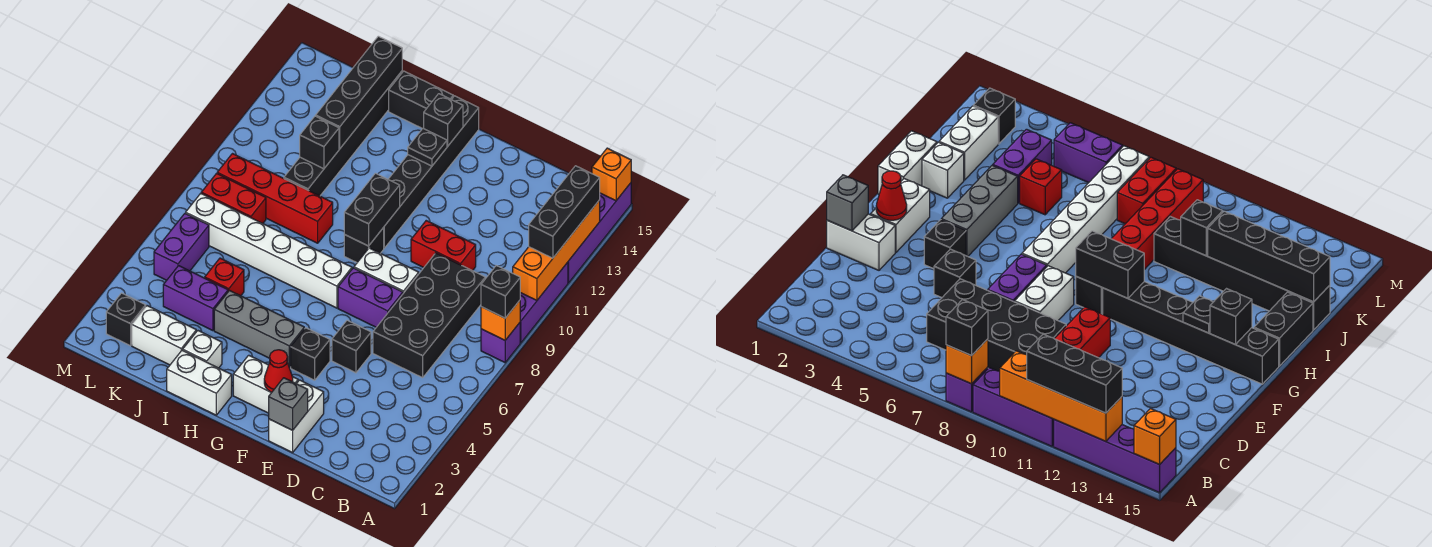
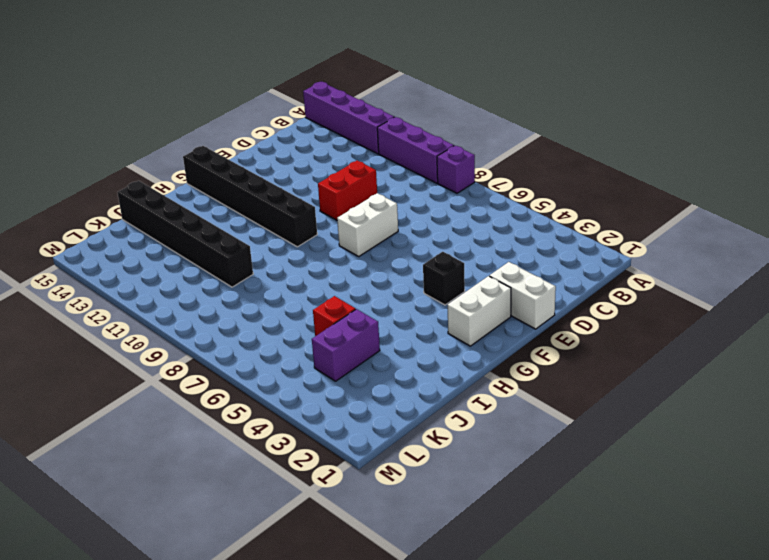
none -> black 2x4 brick [373,253,485,378]
none -> black 1x1 brick [332,320,371,373]
none -> purple 1x2 brick [338,268,403,327]
none -> grey 1x3 brick [214,291,304,368]

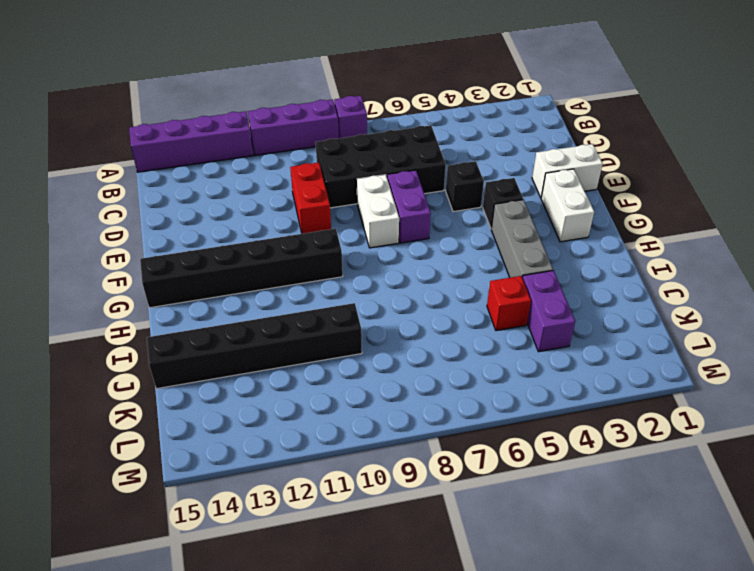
none -> white 1x6 brick [186,193,352,308]
none -> black 1x1 brick [344,228,384,262]
none -> white 1x2 brick [167,350,232,415]
none -> black 1x2 brick [389,71,453,129]

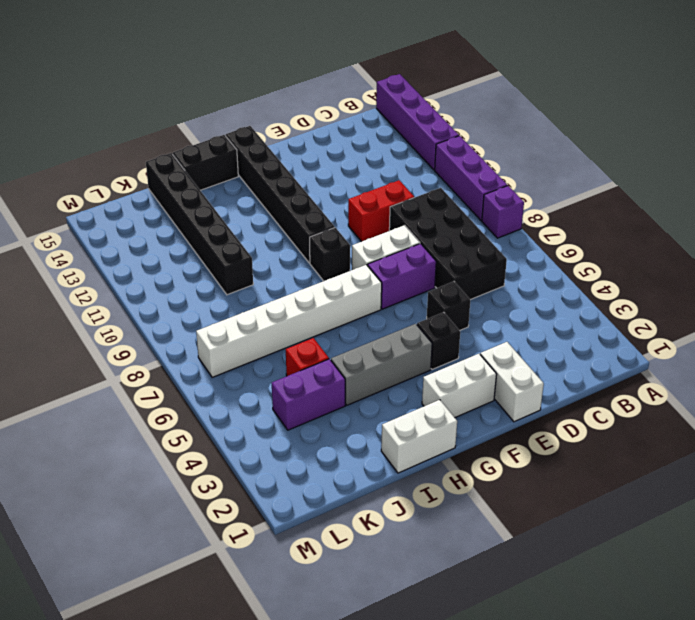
none -> white 1x1 brick [183,331,222,368]
none -> red 1x4 brick [217,154,333,243]
none -> white 1x2 brick [132,306,196,365]
none -> red 1x2 brick [201,173,266,223]

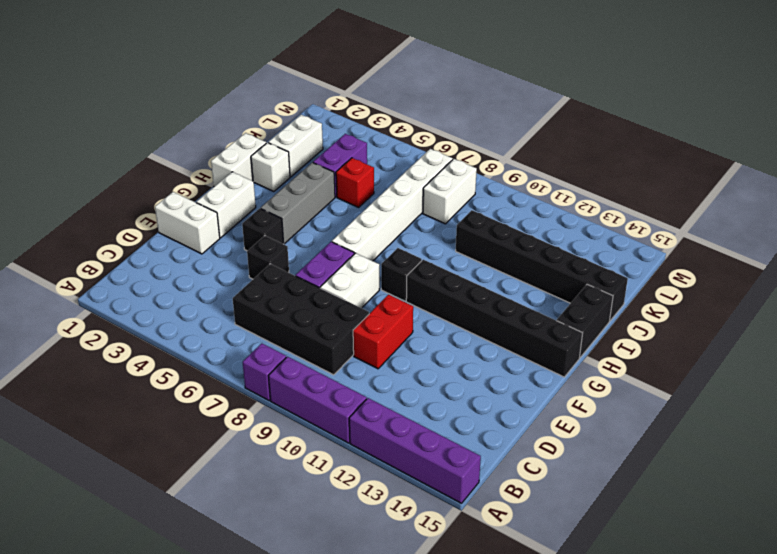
white 1x2 brick [423,159,477,224] -> red 1x2 brick [201,173,266,223]
none -> red 1x4 brick [217,154,333,243]
none -> black 1x1 brick [106,293,146,346]
none -> purple 1x2 brick [154,213,209,280]
none -> orange 1x1 brick [481,300,520,340]

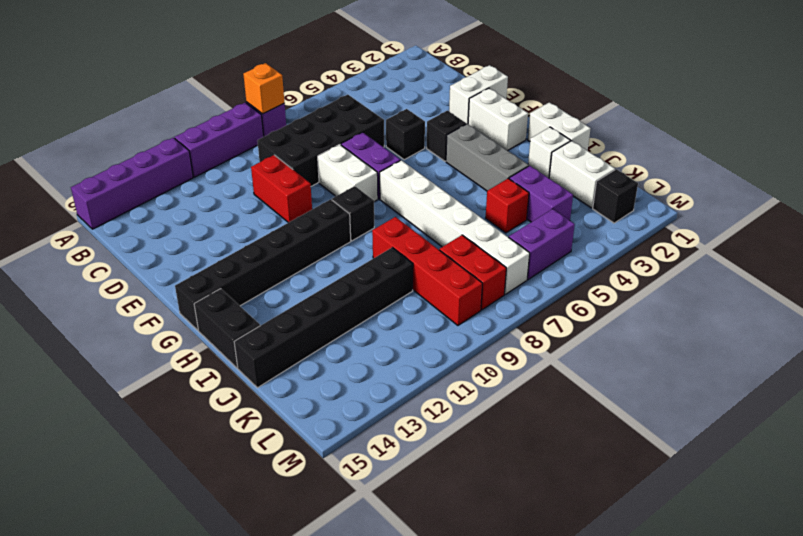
none -> orange 1x4 brick [513,200,600,300]
none -> orange 1x1 brick [592,148,631,201]
none -> grey 1x1 brick [269,378,308,430]
none -> red 1x1 cone [264,350,293,392]

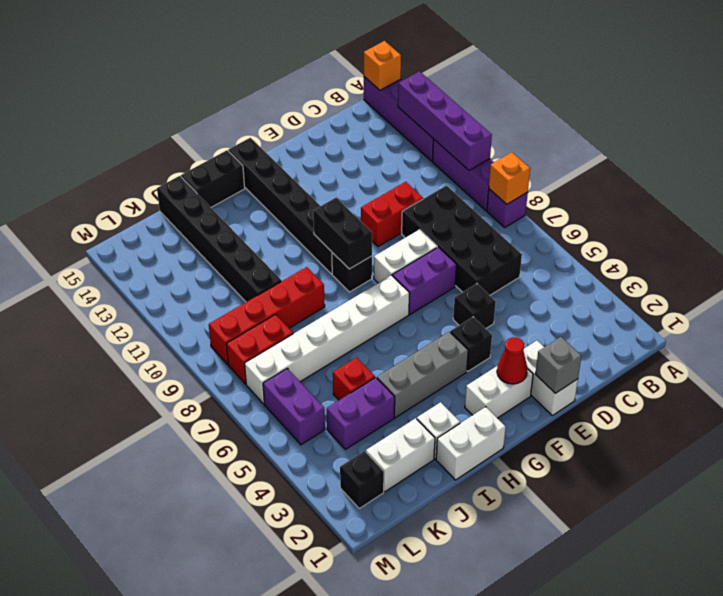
purple 1x4 brick [398,71,492,170] -> orange 1x4 brick [513,200,600,300]
none -> black 1x1 plate [408,128,447,166]
none -> black 1x1 brick [424,94,463,146]
none -> black 1x1 brick [300,116,339,169]
none -> black 1x4 brick [316,36,402,149]

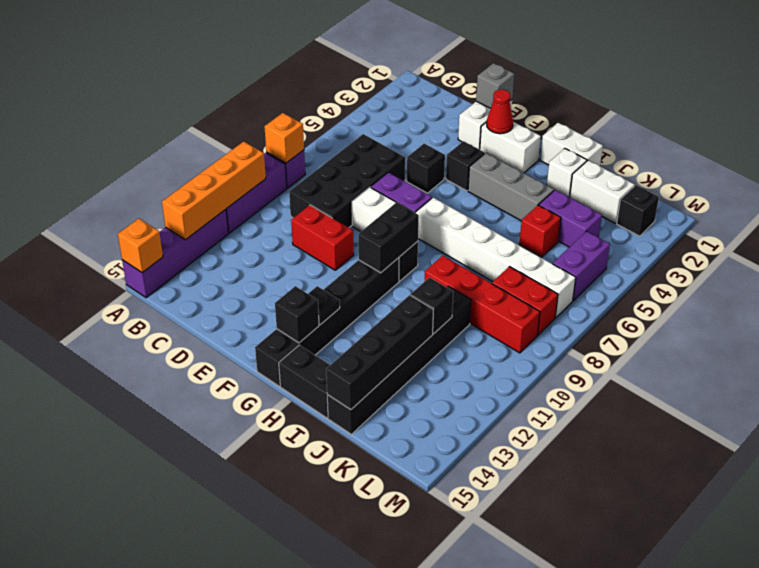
none -> black 1x1 brick [481,266,520,318]
none -> black 1x3 brick [529,166,600,258]

